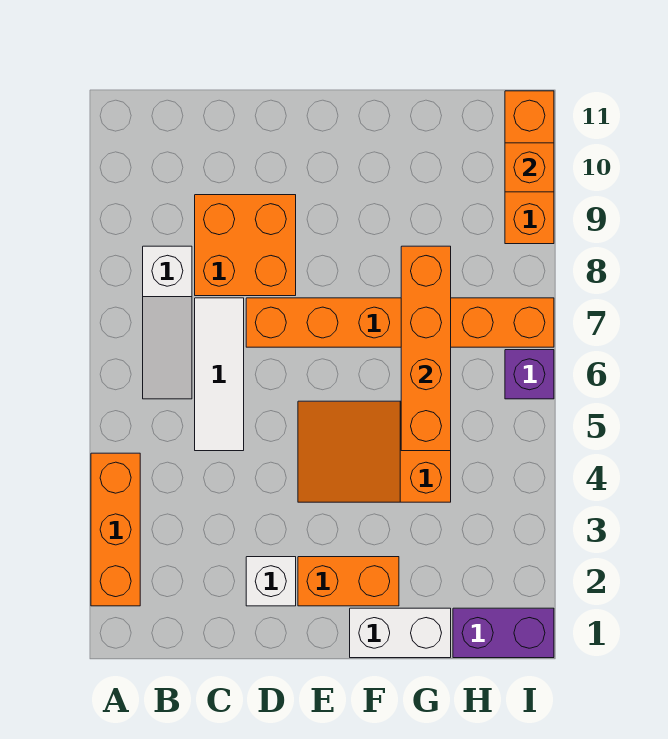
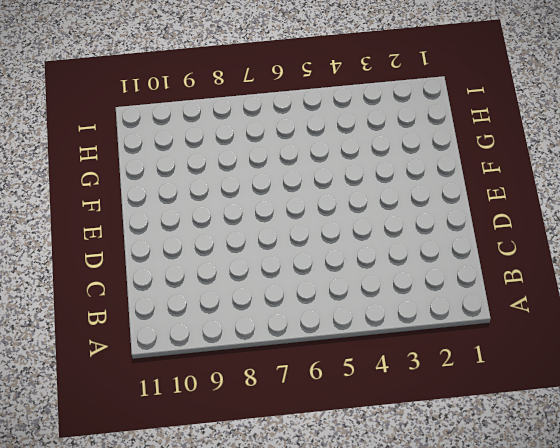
none -> orange 1x3 brick [91,453,140,606]
none -> white 1x3 slope [143,246,192,399]
none -> white 1x3 tile [195,298,244,451]

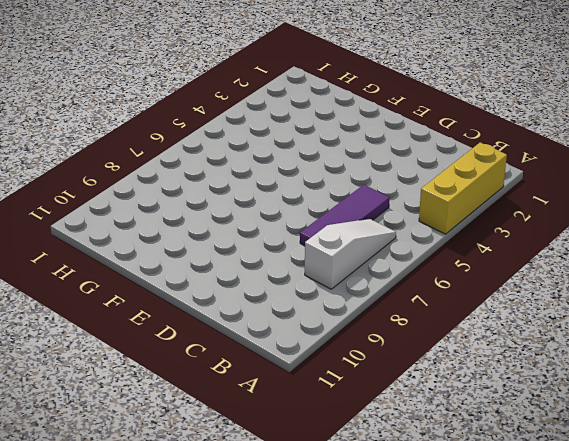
yellow 1x3 brick [419,143,507,234] -> orange 1x3 brick [91,453,140,606]
purple 1x3 tile [300,185,390,246] -> white 1x3 tile [195,298,244,451]
none -> orange 2x2 brick [195,195,296,296]
none -> white 1x1 brick [246,557,296,606]
none -> orange 1x6 brick [246,298,554,347]

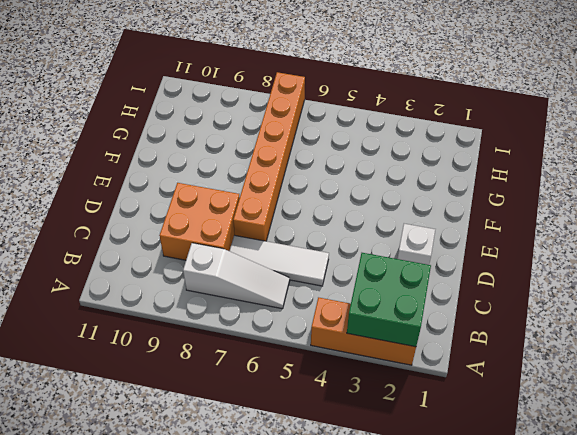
green 2x2 brick [347,253,431,347] -> none
none -> orange 1x2 brick [298,557,399,606]
none -> orange 2x3 slope [298,401,451,502]
none -> white 1x2 brick [350,608,451,658]

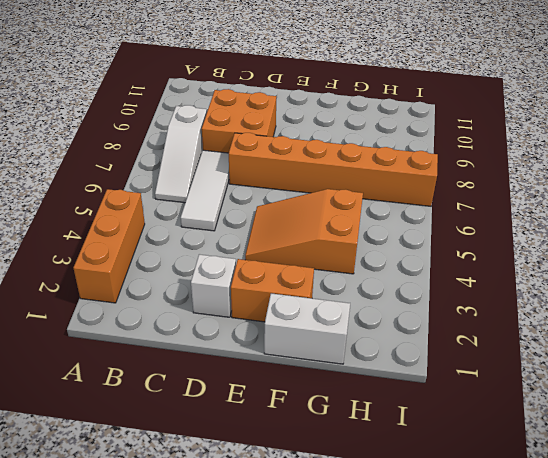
none -> purple 1x2 brick [453,608,554,658]
none -> purple 1x1 brick [505,350,554,399]
none -> orange 1x3 brick [505,91,554,244]

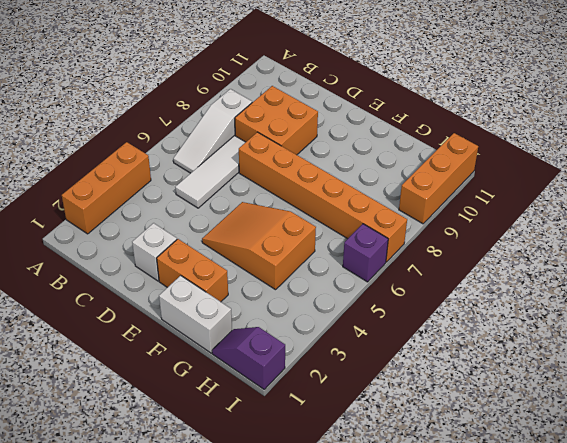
purple 1x2 slope [212,327,285,389] -> purple 1x2 brick [453,608,554,658]
none -> orange 1x4 brick [401,246,451,451]
none -> orange 1x1 brick [505,143,554,192]

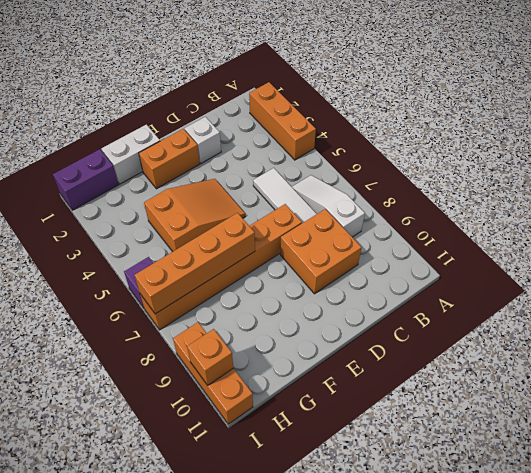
orange 1x4 brick [135,213,255,314] -> orange 1x4 brick turned to [401,246,451,451]

